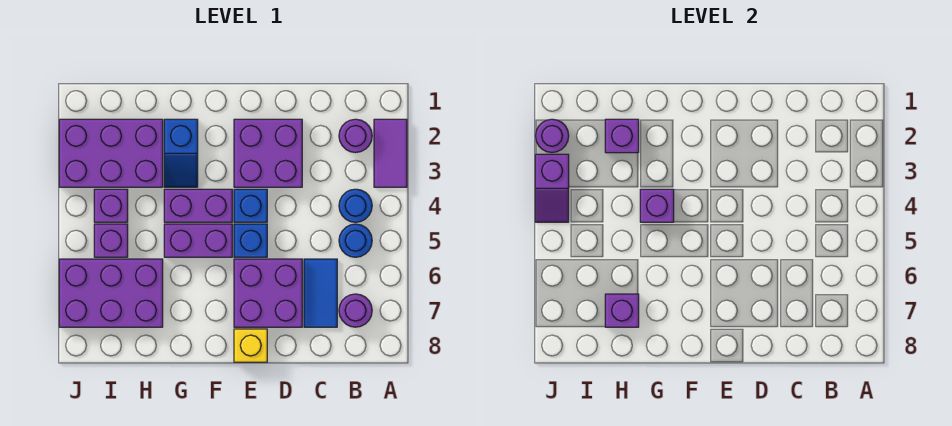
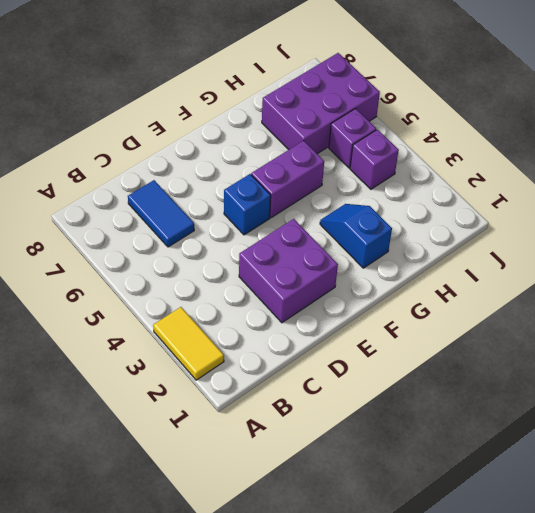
yellow 1x2 tile [153,307,224,380] -> purple 1x2 tile [374,119,407,187]
none -> purple 1x1 round brick [339,119,372,153]
none -> blue 1x1 round brick [339,189,372,222]
none -> blue 1x1 round brick [339,224,372,257]

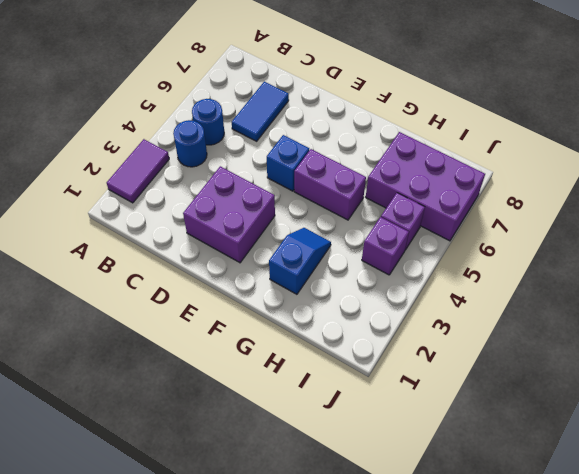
none -> purple 1x1 round brick [339,119,372,153]
none -> purple 1x1 round brick [339,294,372,327]
none -> purple 2x2 brick [234,259,302,327]

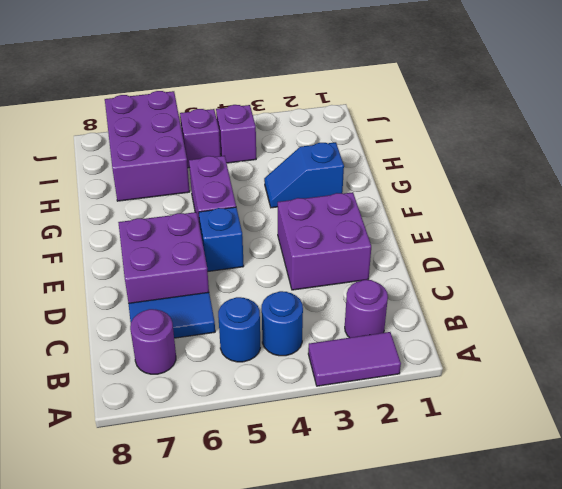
none -> blue 1x1 brick [234,189,267,222]
none -> yellow 1x1 brick [234,329,267,362]
none -> purple 1x2 brick [164,189,232,222]

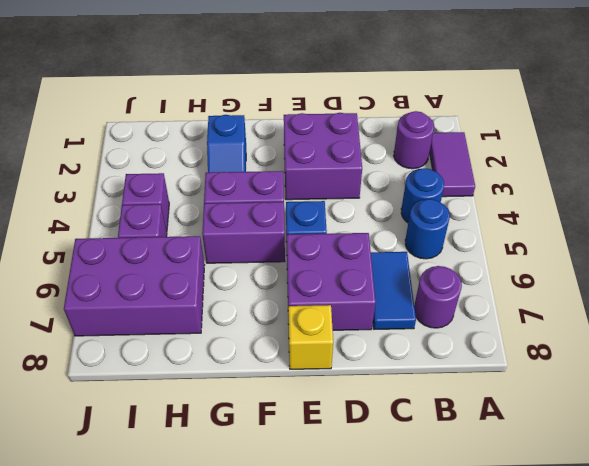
none -> blue 1x1 brick [234,189,267,222]
none -> purple 2x3 brick [59,119,163,187]
none -> purple 1x1 brick [640,189,674,222]

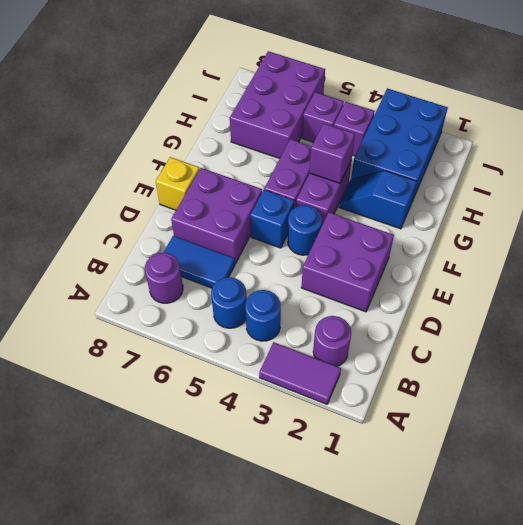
blue 1x1 round brick [288,205,322,255] -> blue 1x1 brick [234,189,267,222]
blue 2x3 brick [351,88,448,201] -> purple 2x3 brick [59,119,163,187]
none -> purple 1x1 brick [605,119,639,153]
none -> purple 1x1 brick [605,294,639,327]
none -> purple 1x1 round brick [536,119,569,152]

